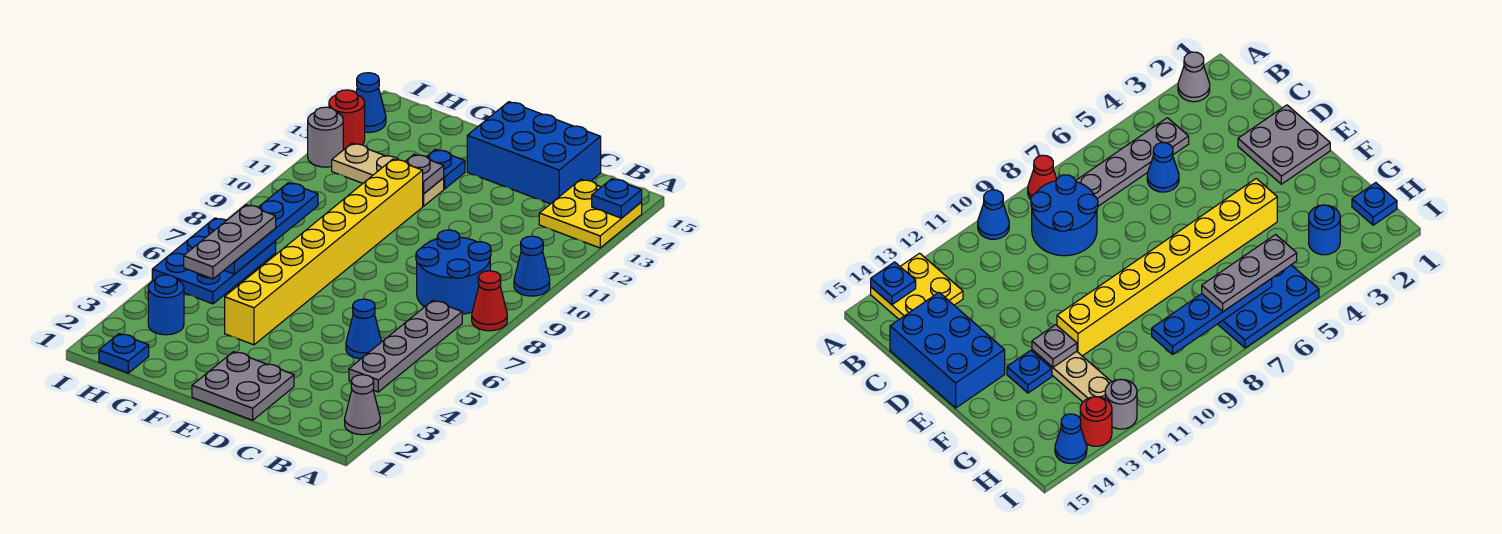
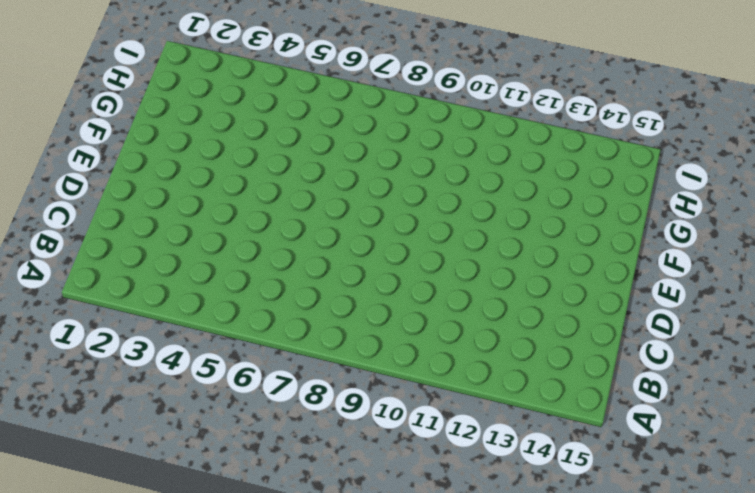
none -> grey 1x1 cone [345,375,380,435]
none -> red 1x1 cone [472,271,507,331]
none -> blue 1x1 cone [514,236,550,296]

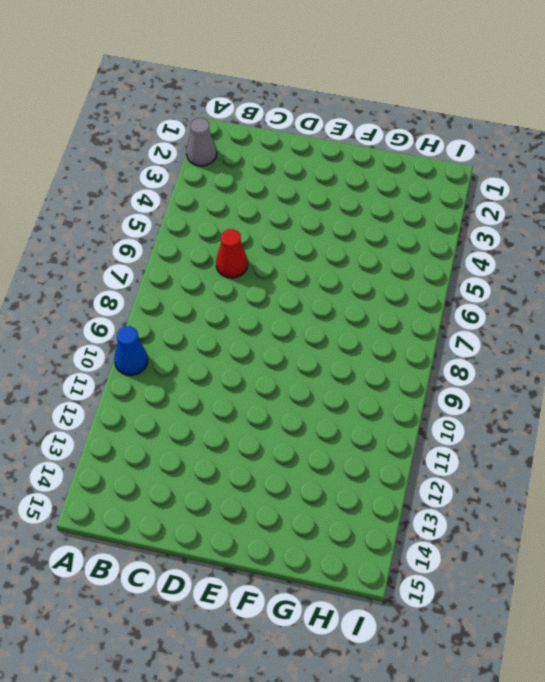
red 1x1 cone [216,229,248,278] -> red 1x1 cone moved to [472,271,507,331]
none -> yellow 2x2 plate [539,179,642,248]
none -> grey 1x4 plate [349,300,462,392]
none -> blue 2x2 round brick [416,230,491,314]

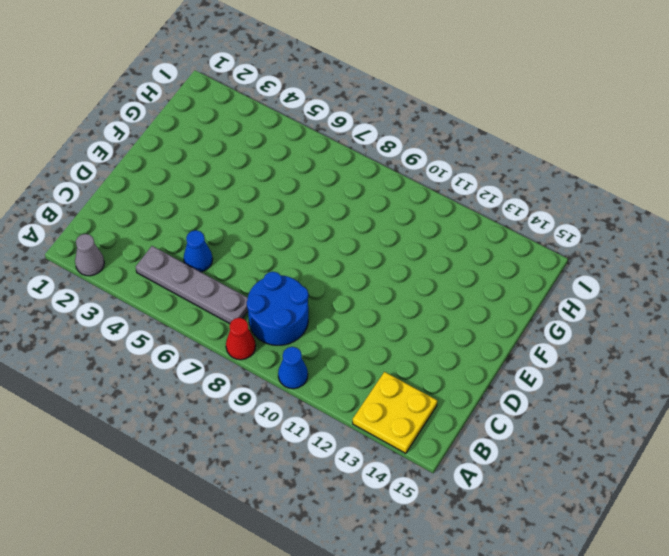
none -> blue 2x3 brick [467,102,601,204]
none -> grey 2x2 plate [192,352,294,420]
none -> yellow 1x8 brick [225,159,423,345]

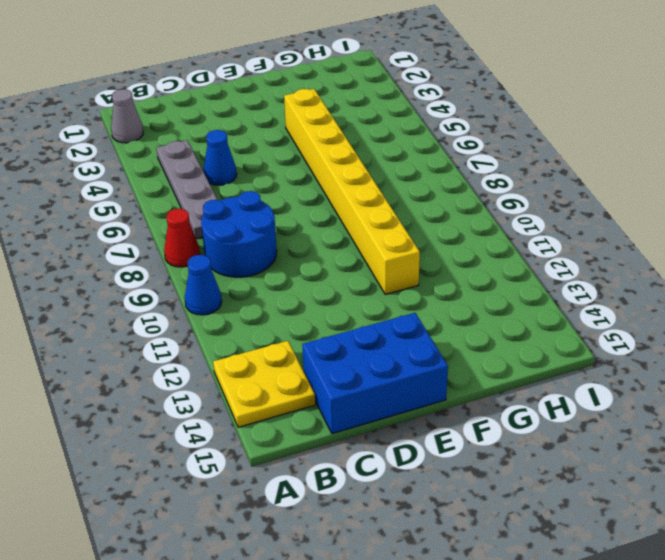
none -> grey 2x2 plate [192,352,294,420]
none -> tan 1x3 plate [332,143,444,206]
none -> blue 1x1 plate [427,149,465,189]

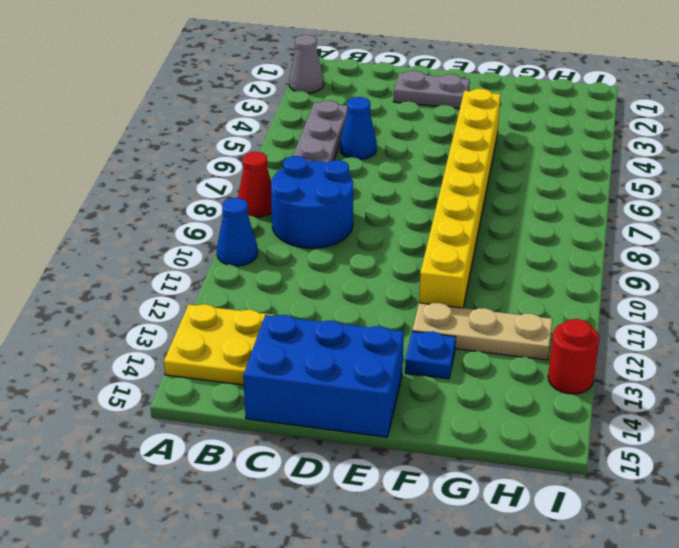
grey 1x2 plate [394,71,470,109] -> grey 2x2 plate [192,352,294,420]
none -> blue 1x1 plate [99,334,149,373]
none -> blue 1x1 round brick [148,275,184,335]
none -> blue 2x3 plate [152,218,276,304]

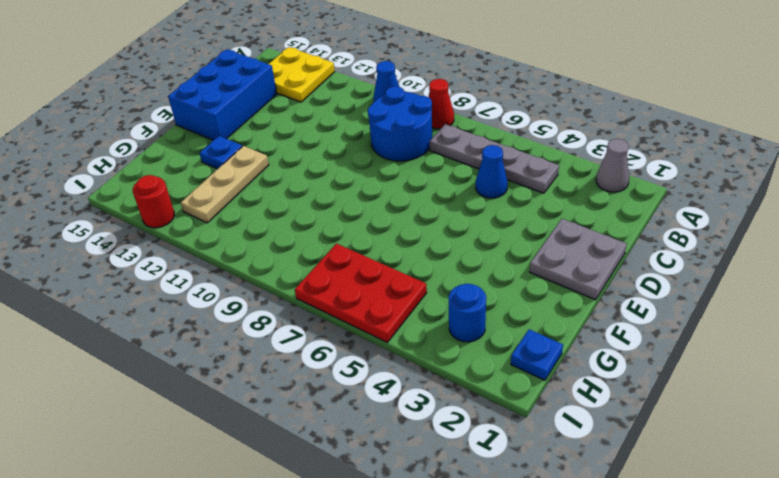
red 2x3 plate [295,244,427,342] -> blue 2x3 plate [152,218,276,304]
none -> yellow 1x8 brick [225,159,423,345]
none -> grey 1x1 round brick [308,107,343,167]
none -> blue 1x1 cone [356,73,386,133]

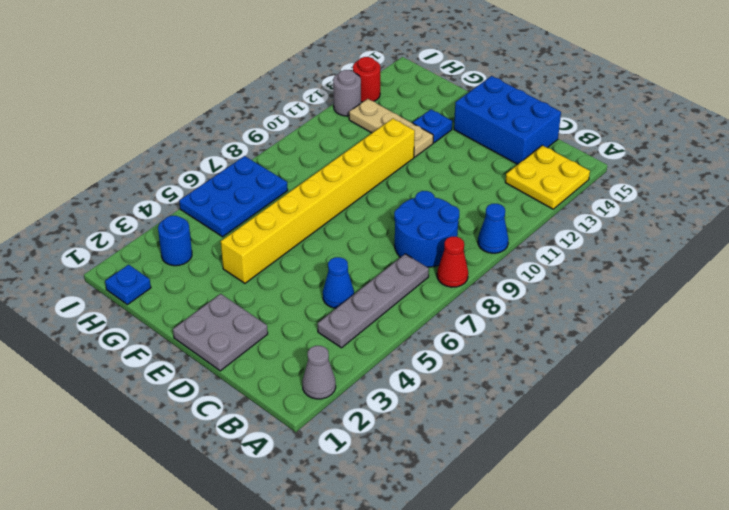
none -> blue 1x1 cone [356,73,386,133]
none -> blue 1x1 plate [592,179,642,218]
none -> grey 1x1 plate [405,154,444,194]

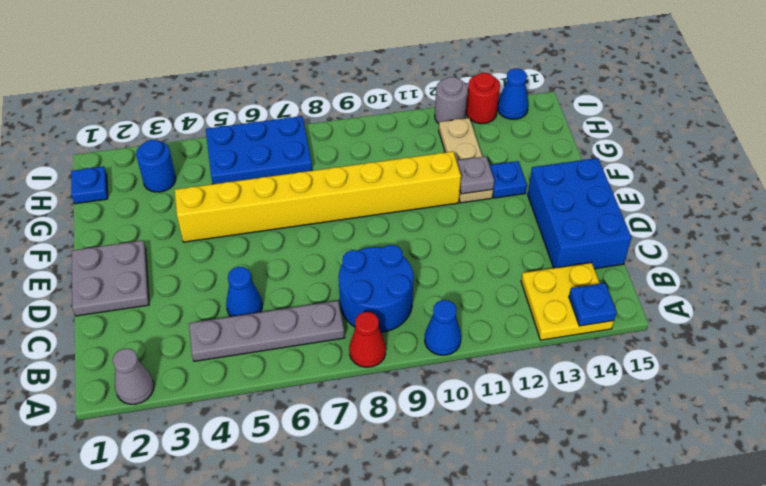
none -> blue 1x4 plate [224,183,318,274]
none -> grey 1x3 plate [184,205,276,279]

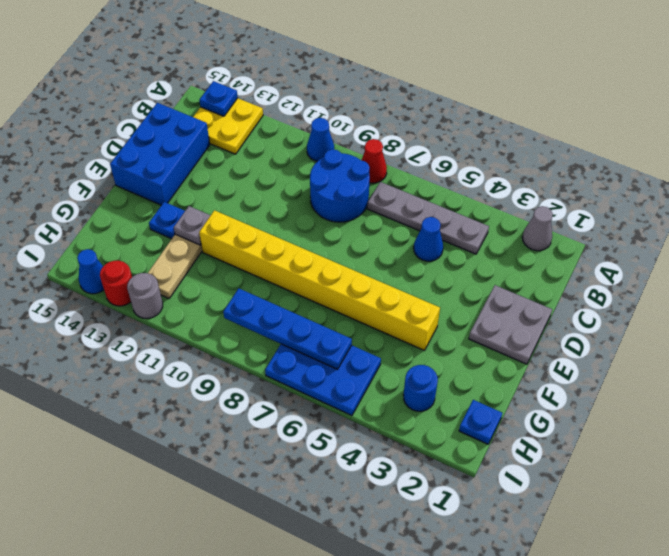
none -> grey 1x3 plate [184,205,276,279]

